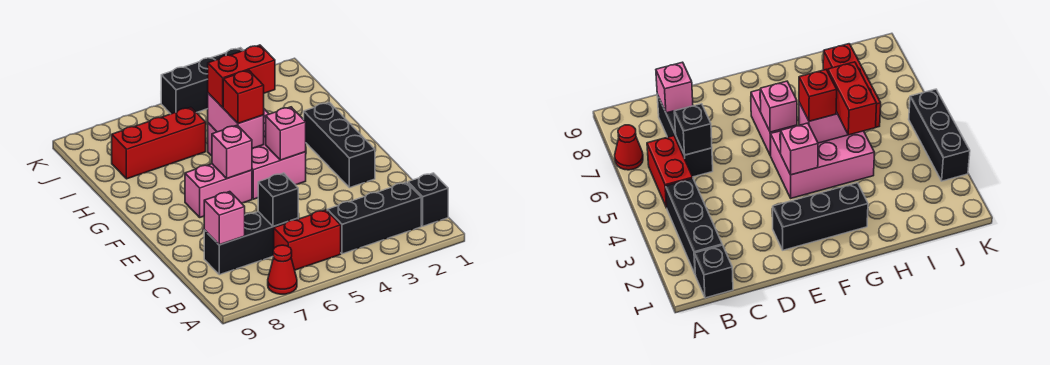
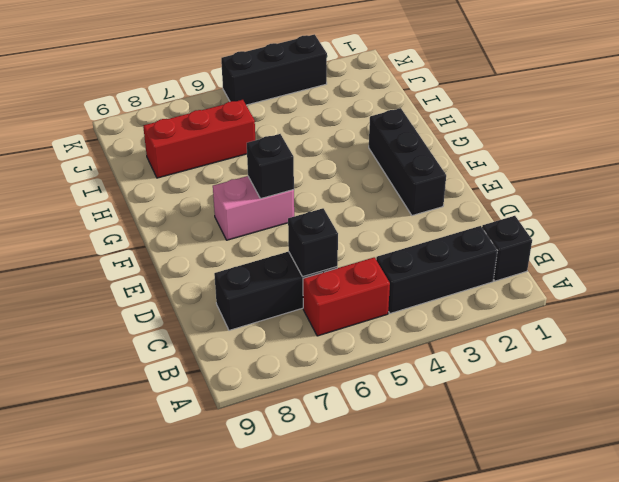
black 1x1 brick [247,134,294,199] -> pink 1x1 brick [212,125,252,178]
none -> red 1x1 cone [268,245,297,294]
none -> pink 2x3 brick [208,109,306,199]
none -> pink 1x1 brick [204,192,245,245]

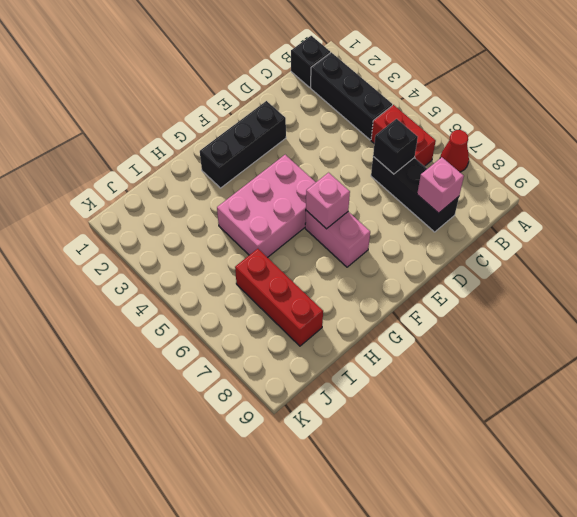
none -> black 1x3 brick [161,48,244,114]
none -> pink 1x1 brick [266,107,306,160]
none -> pink 1x2 brick [208,93,264,149]

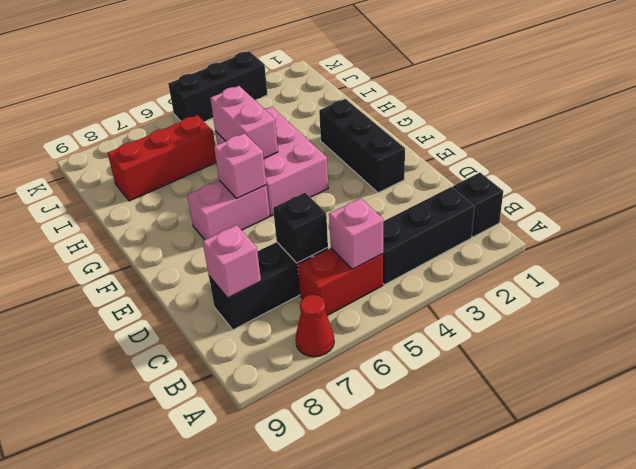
pink 1x1 brick [329,198,383,269] -> pink 1x1 brick moved to [266,107,306,160]
none -> red 1x1 brick [223,70,264,124]
none -> red 1x2 brick [208,45,275,108]

